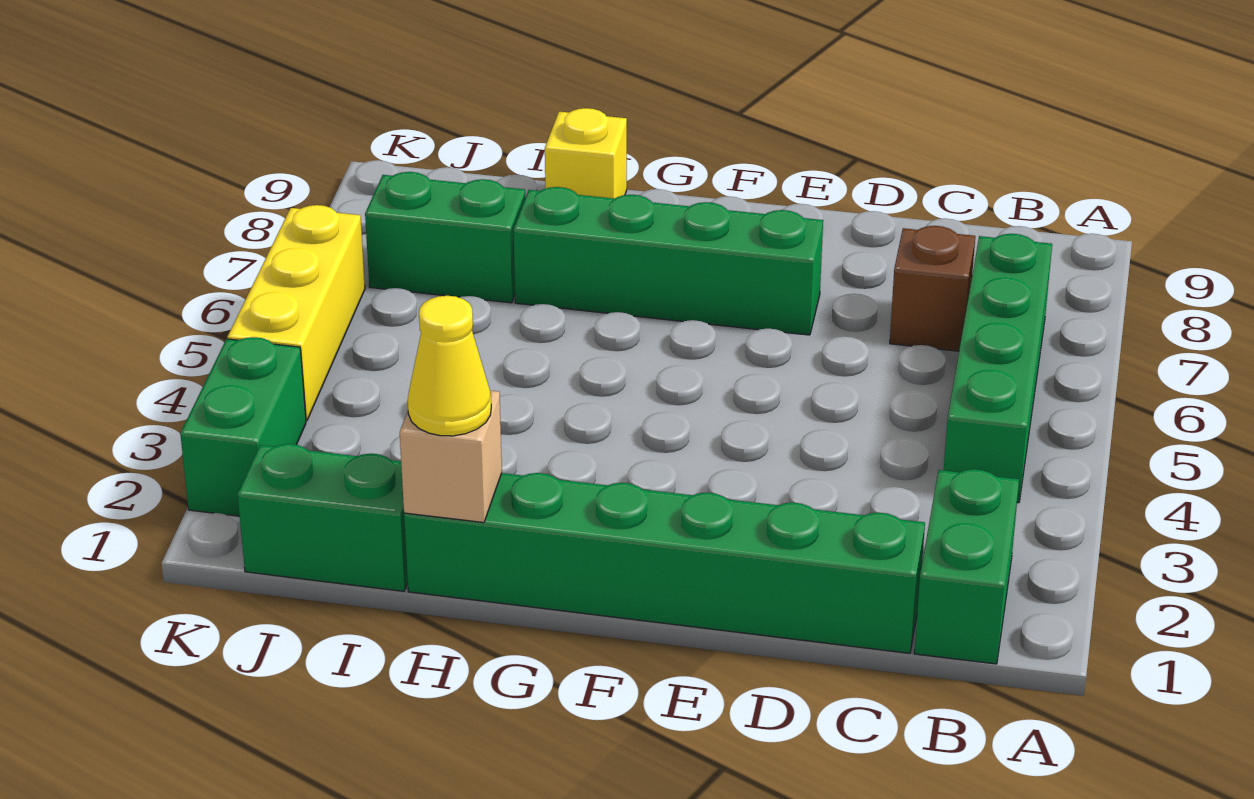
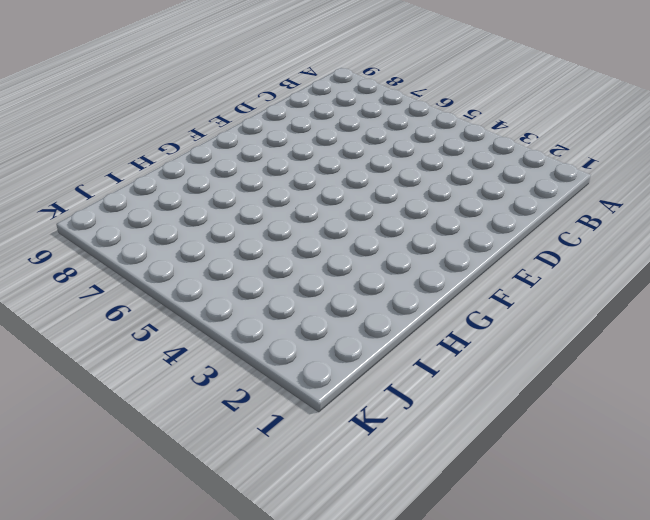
none -> green 1x2 brick [914,469,1019,664]
none -> green 1x4 brick [944,234,1052,503]
none -> green 1x6 brick [404,473,925,653]

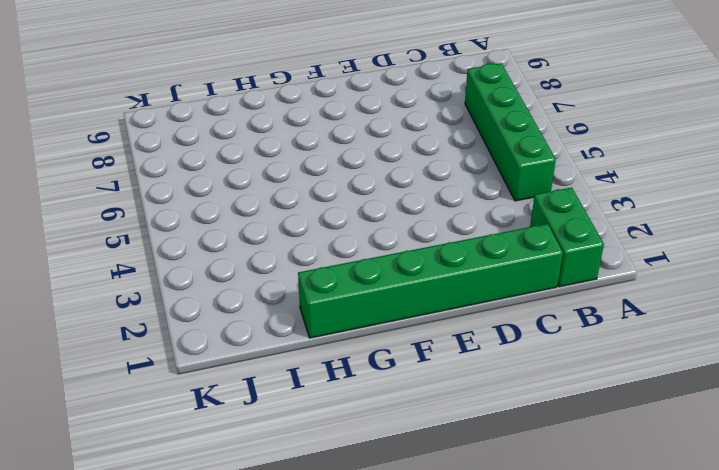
none -> brown 1x1 brick [890,226,975,351]
none -> green 1x4 brick [514,187,823,335]
none -> yellow 1x1 brick [545,108,627,199]

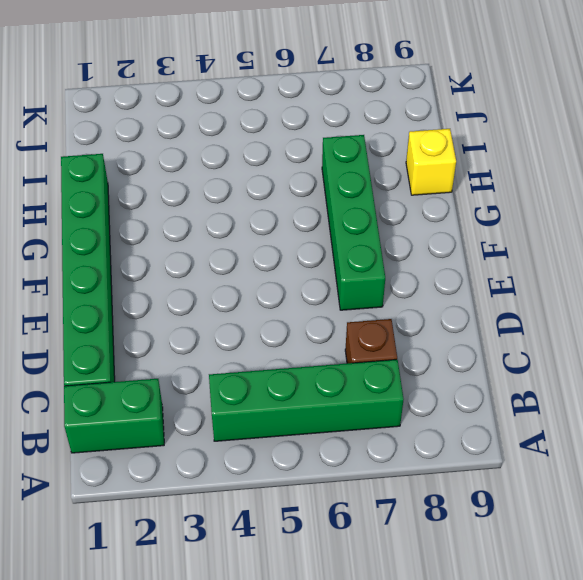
none -> green 1x2 brick [238,444,408,591]
none -> green 1x2 brick [365,172,525,303]
none -> green 1x2 brick [180,337,306,516]

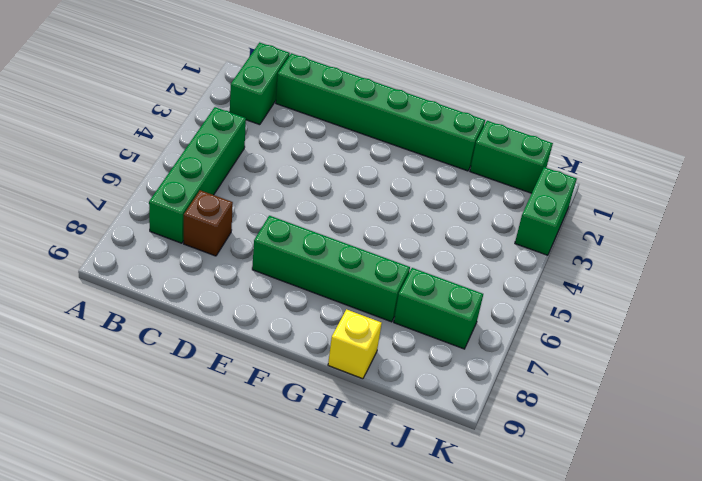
none -> yellow 1x3 brick [227,205,365,421]
none -> tan 1x1 brick [400,391,502,522]
none -> yellow 1x1 cone [408,296,491,436]

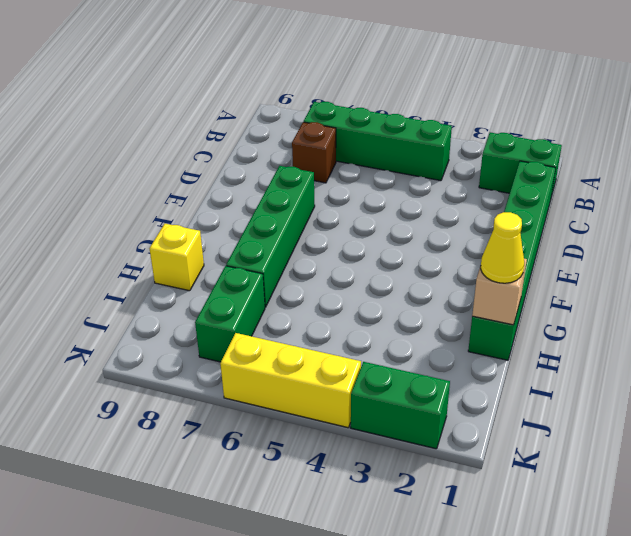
none -> green 1x2 brick [238,444,408,591]

